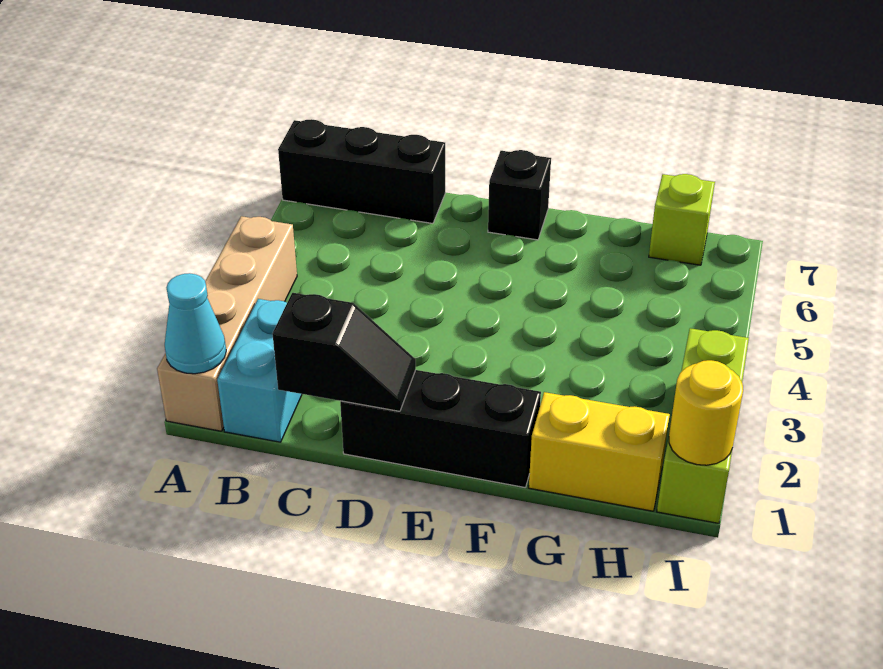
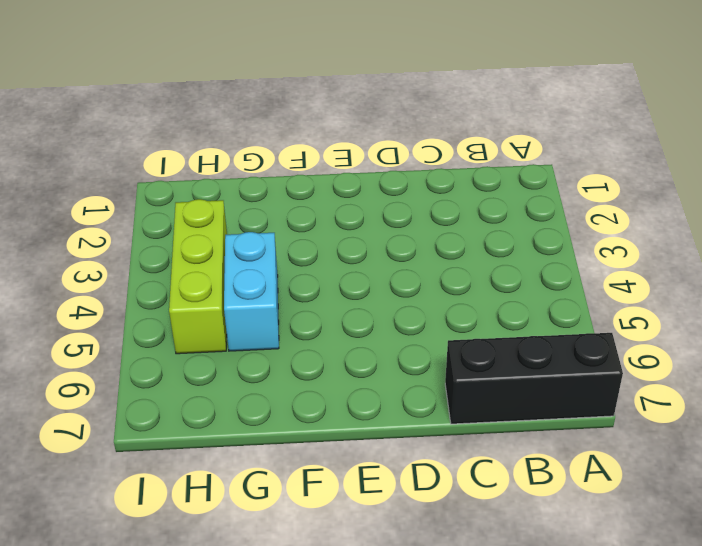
cyan 1x2 brick [224,232,279,351] -> cyan 1x2 brick moved to [217,299,302,442]
lime 1x3 brick [169,199,227,354] -> lime 1x3 brick moved to [657,328,749,523]
none -> tan 1x4 brick [157,216,297,431]
none -> black 1x3 brick [340,370,541,487]

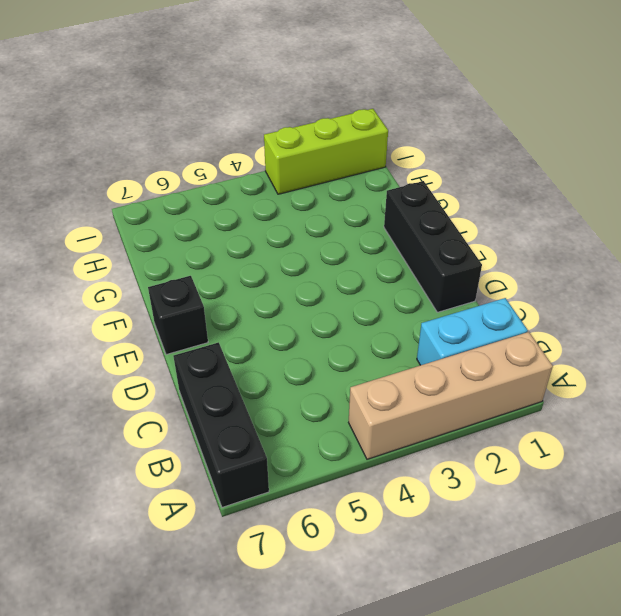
none -> yellow 1x2 brick [529,392,670,511]
none -> lime 1x1 brick [649,174,715,265]

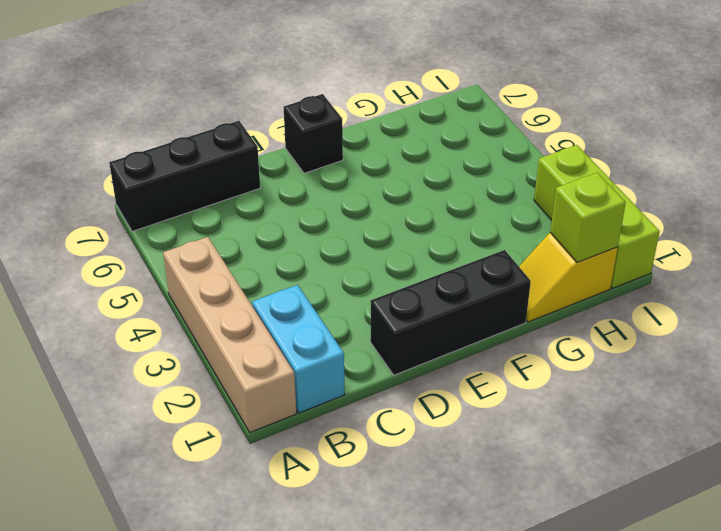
yellow 1x2 slope [519,233,618,322] -> yellow 1x2 brick [529,392,670,511]
lime 1x1 brick [550,173,626,263] -> lime 1x1 brick moved to [649,174,715,265]
none -> cyan 1x1 cone [165,273,226,374]
none -> black 1x2 slope [272,293,416,411]

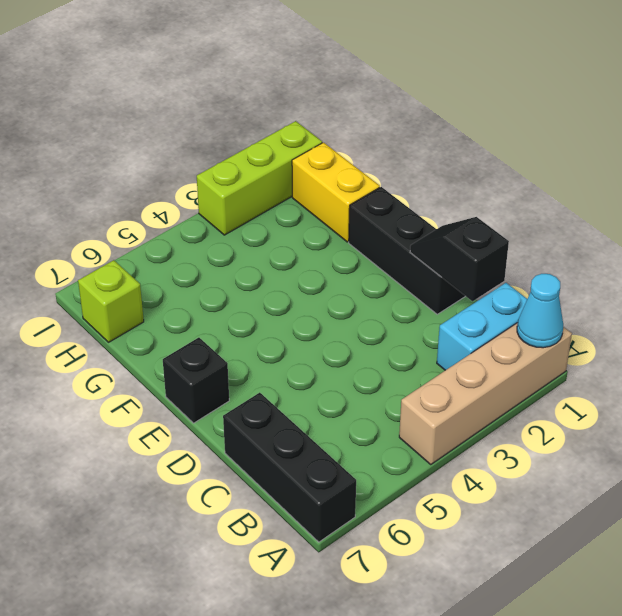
none -> yellow 1x1 round brick [669,360,743,465]

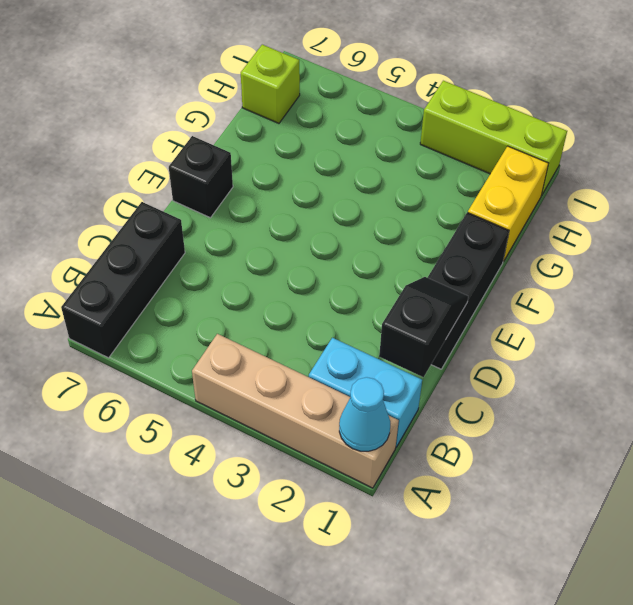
none -> yellow 1x1 round brick [669,360,743,465]

